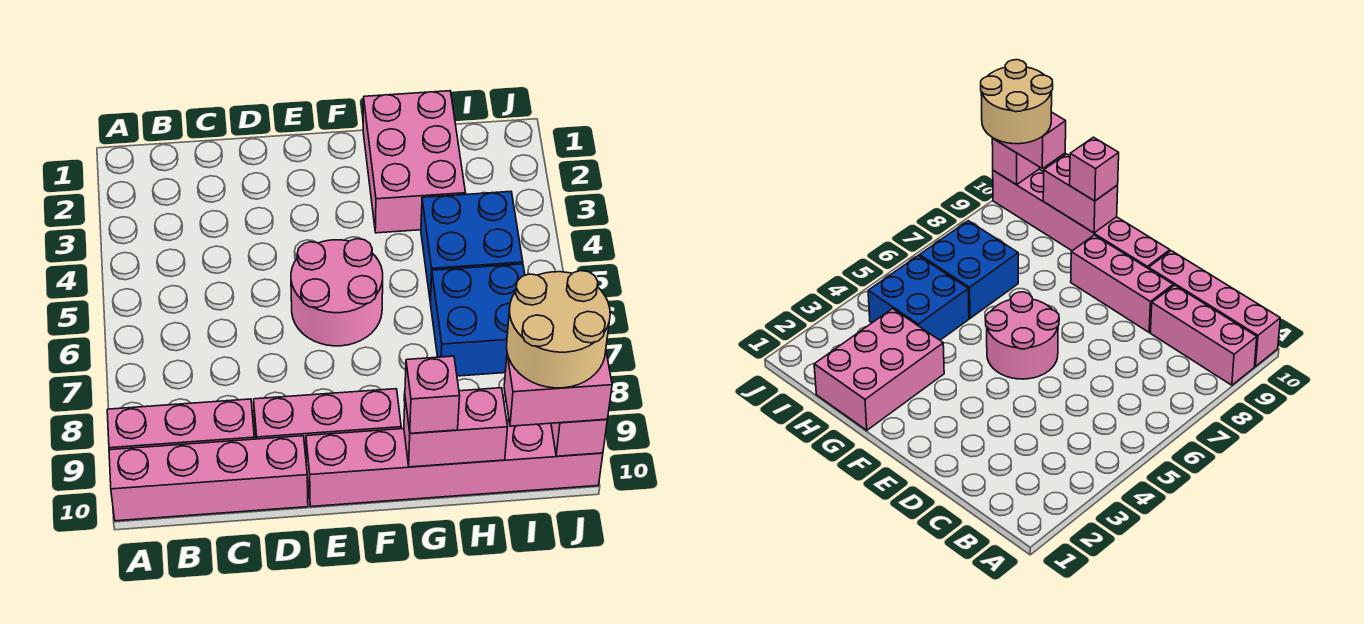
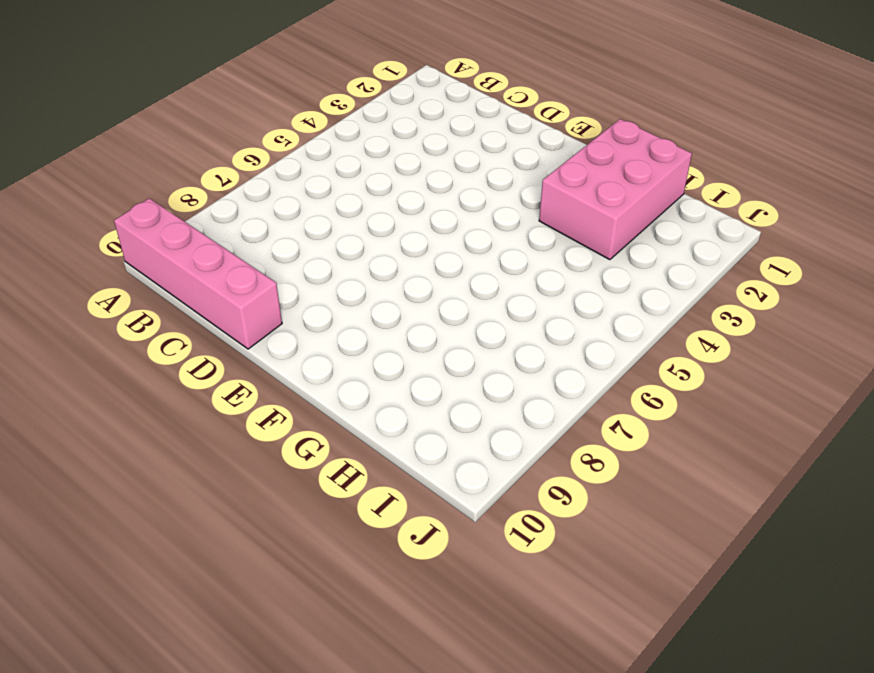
none -> pink 1x3 brick [107,399,254,450]
none -> pink 1x3 brick [254,389,401,466]
none -> pink 2x2 round brick [291,239,383,346]

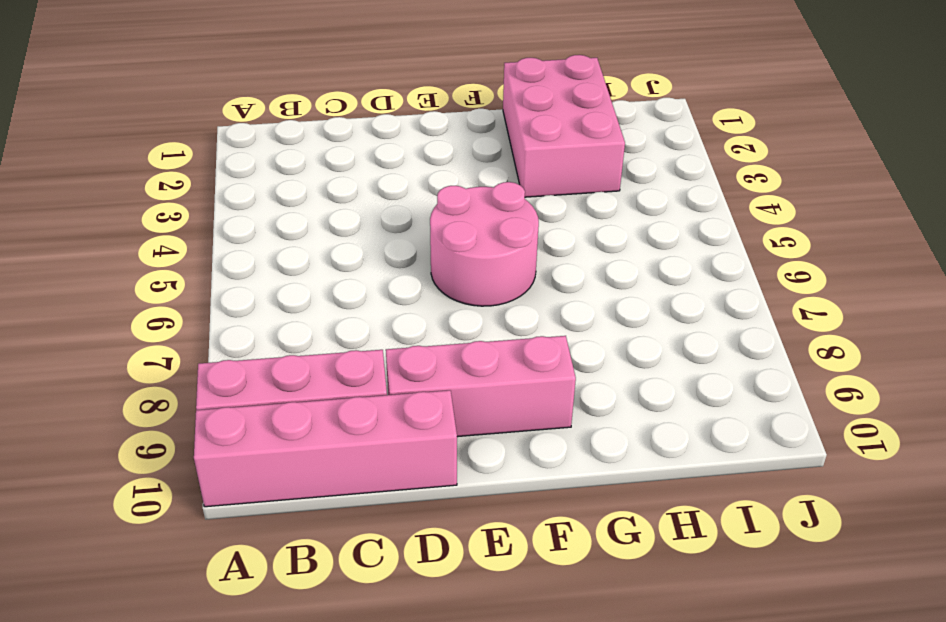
none -> pink 1x6 brick [306,421,603,507]
none -> blue 2x2 brick [421,192,523,302]
none -> blue 2x2 brick [430,264,525,376]

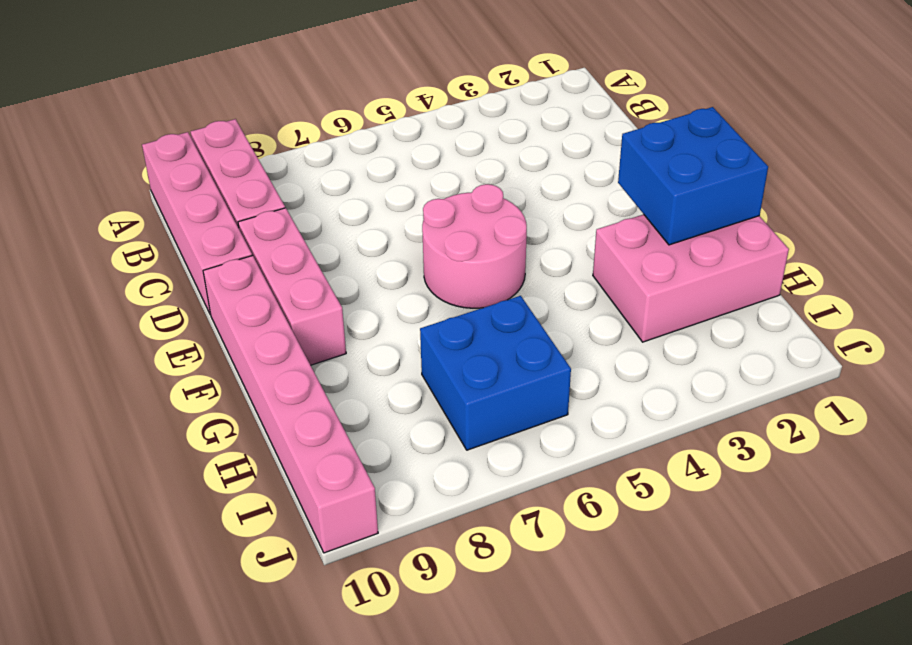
blue 2x2 brick [618,107,768,245] -> blue 2x2 brick moved to [421,192,523,302]
none -> pink 1x2 brick [404,388,508,467]
none -> pink 1x1 brick [551,419,607,456]
none -> pink 1x1 brick [405,356,460,433]

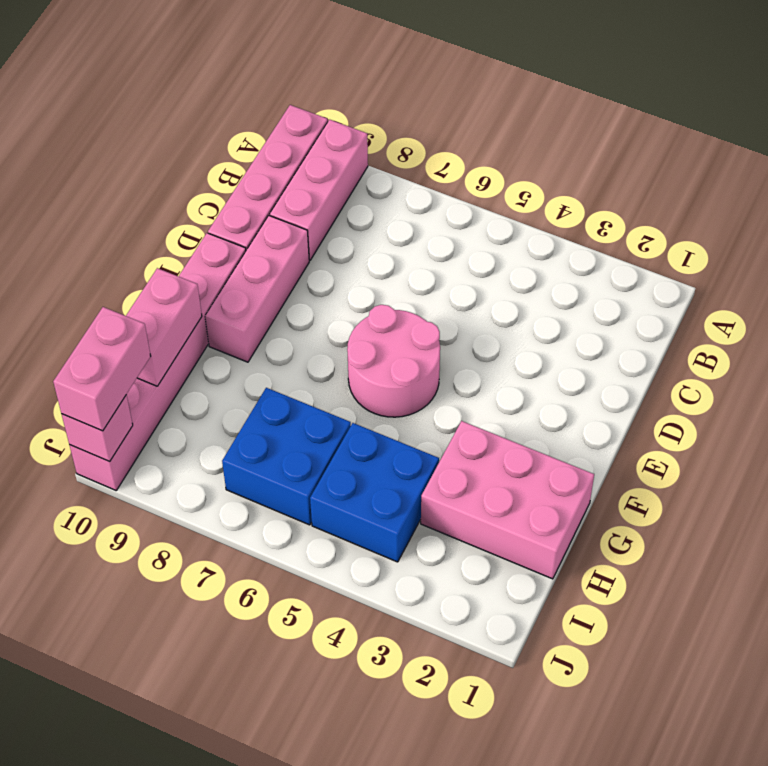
none -> pink 1x1 brick [405,356,460,433]
none -> tan 2x2 round brick [507,271,610,388]

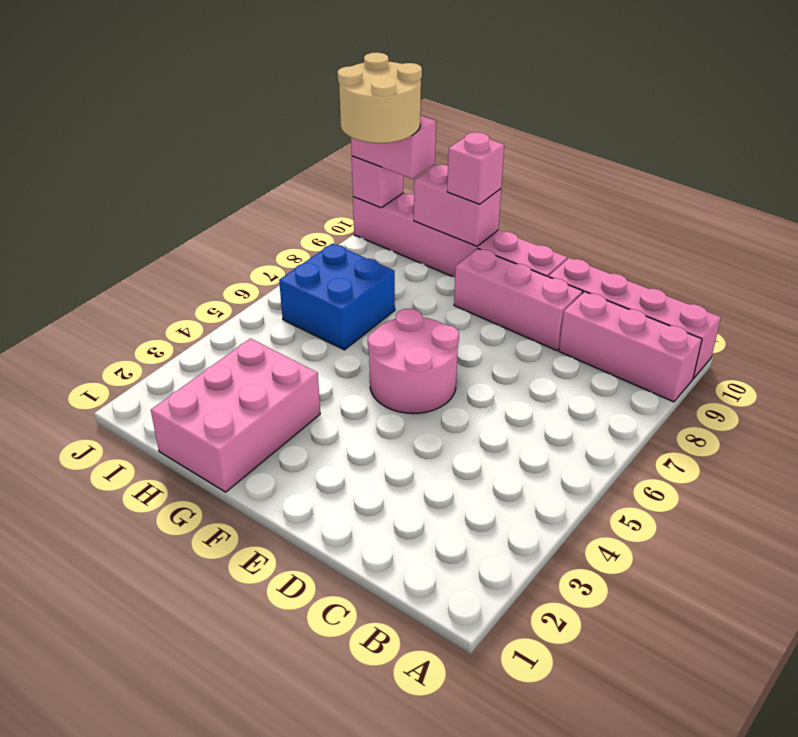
none -> blue 2x2 brick [421,192,523,302]

